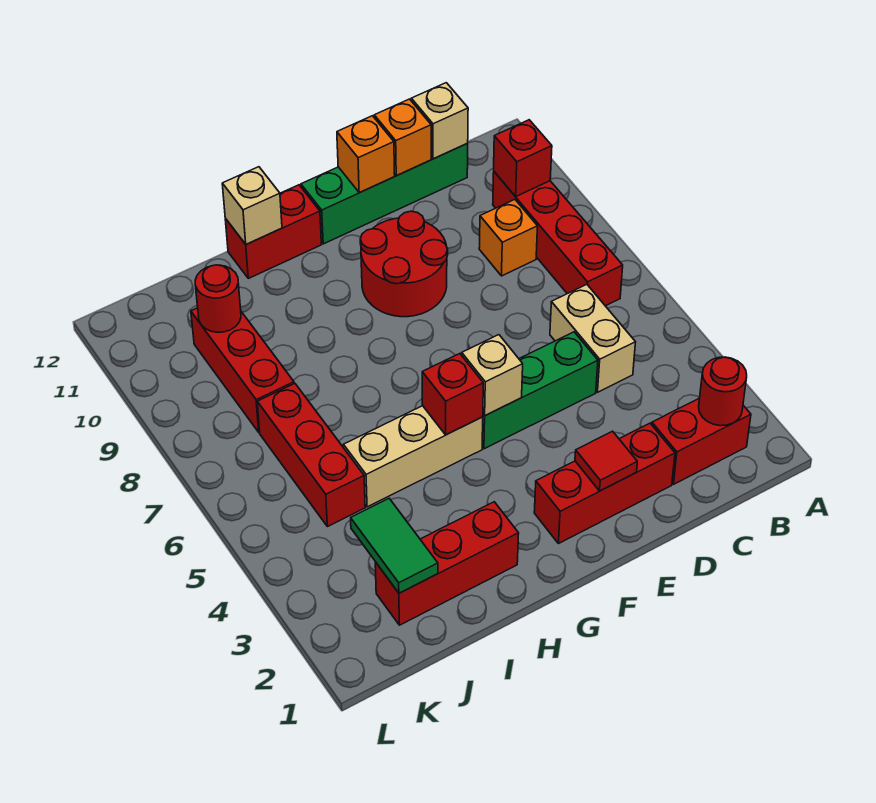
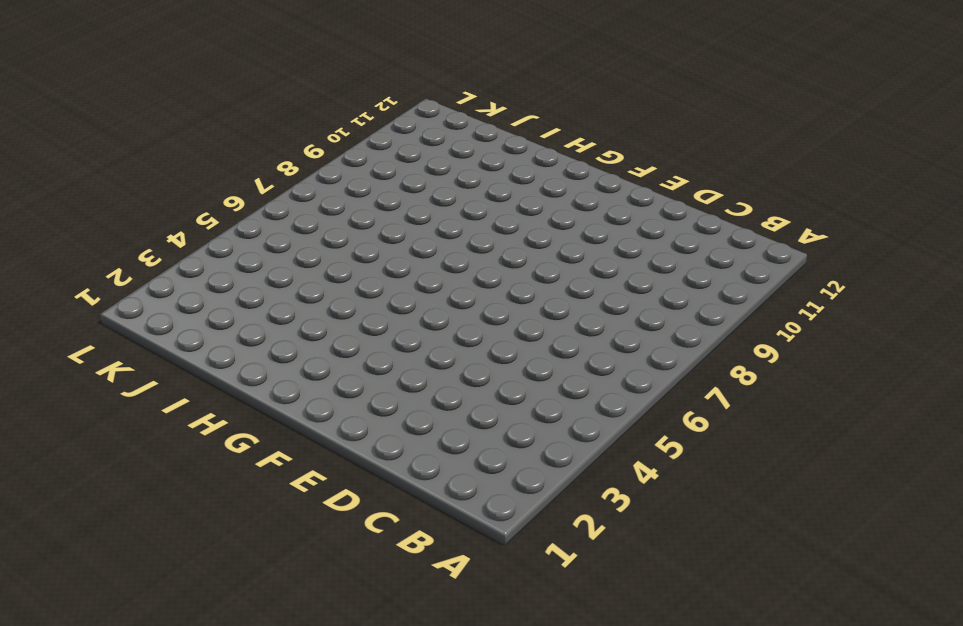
none -> red 1x2 brick [652,398,751,484]
none -> red 1x4 brick [493,172,623,306]
none -> tan 1x2 brick [550,284,636,392]

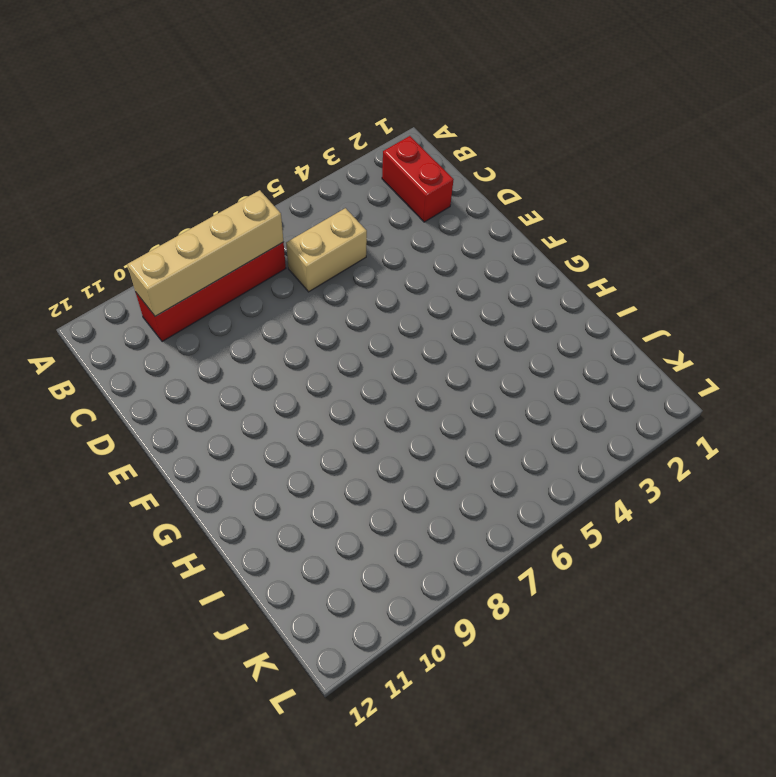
tan 1x4 brick [127,190,283,316] -> red 1x1 brick [494,120,552,196]
none -> orange 1x1 brick [479,200,537,276]
none -> green 1x4 brick [301,143,468,244]
none -> red 1x3 brick [534,423,675,544]

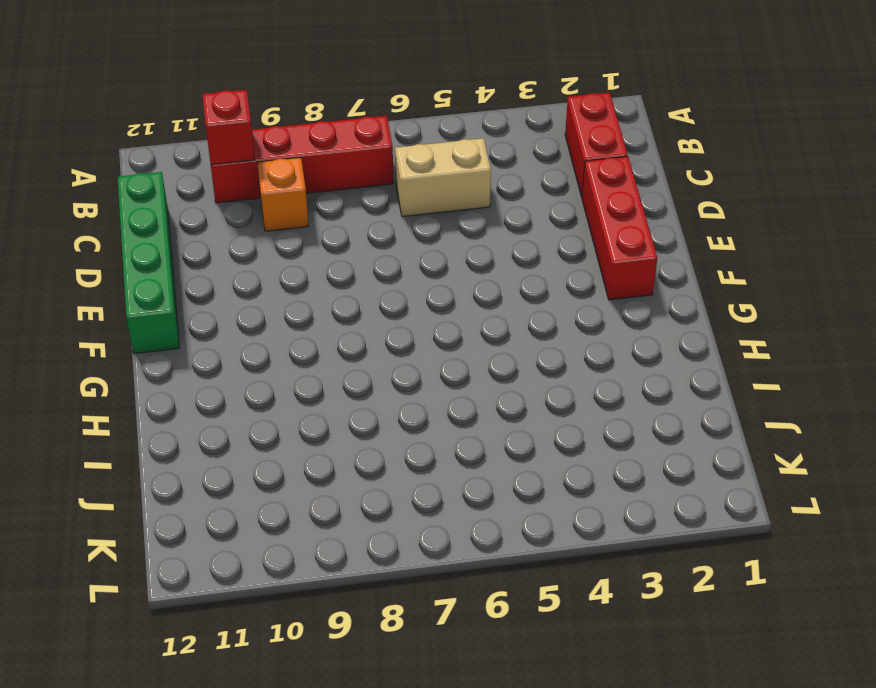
none -> green 1x3 brick [482,332,598,449]
none -> red 2x2 round brick [360,211,448,317]
none -> tan 1x3 brick [344,406,483,507]

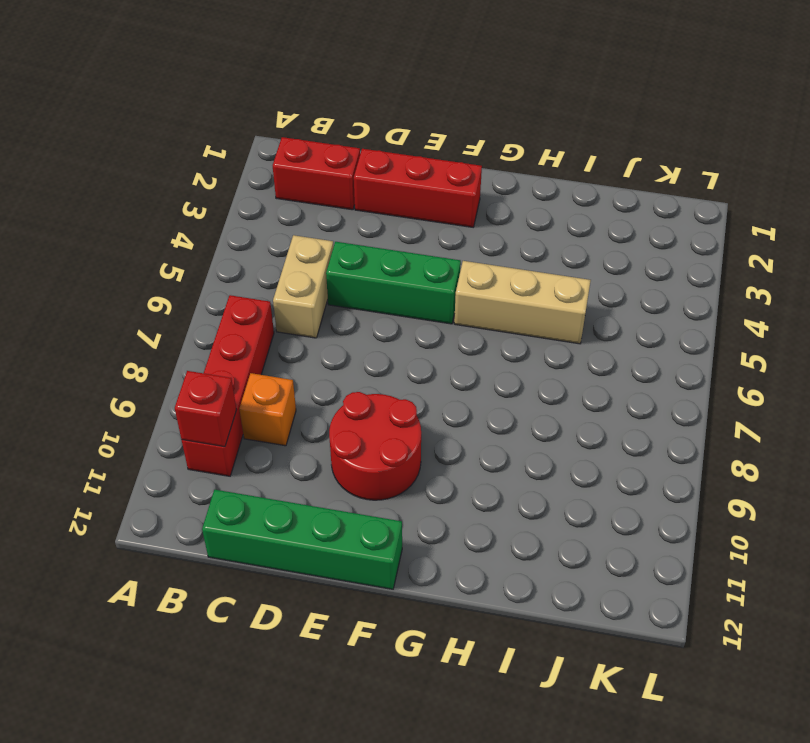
none -> red 1x2 brick [225,185,322,278]
none -> red 1x3 brick [375,502,519,625]
none -> red 1x3 brick [257,383,365,527]

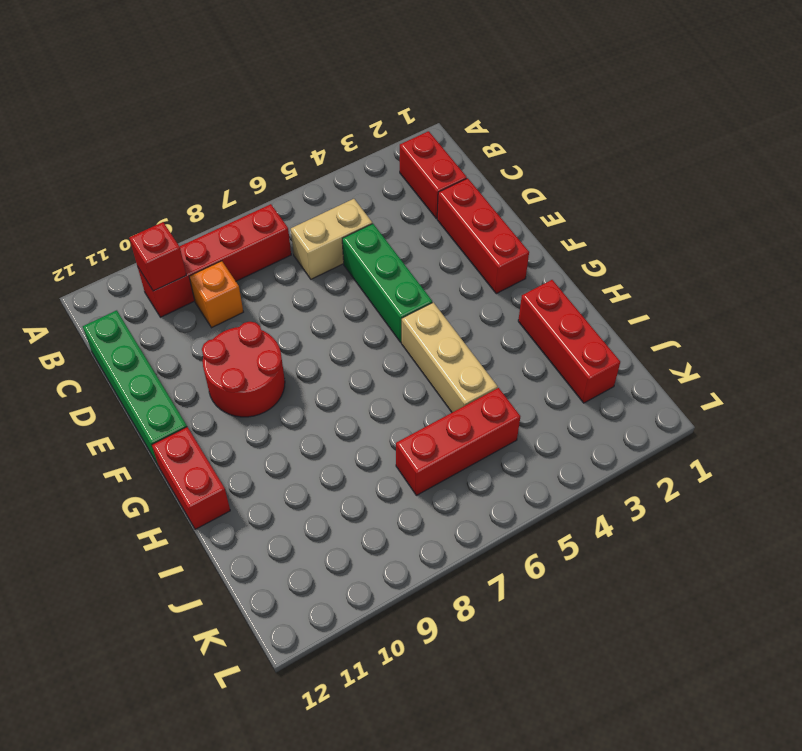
none -> red 1x3 brick [191,308,294,432]
none -> red 1x1 round brick [699,357,747,426]
none -> tan 1x1 brick [411,83,468,159]

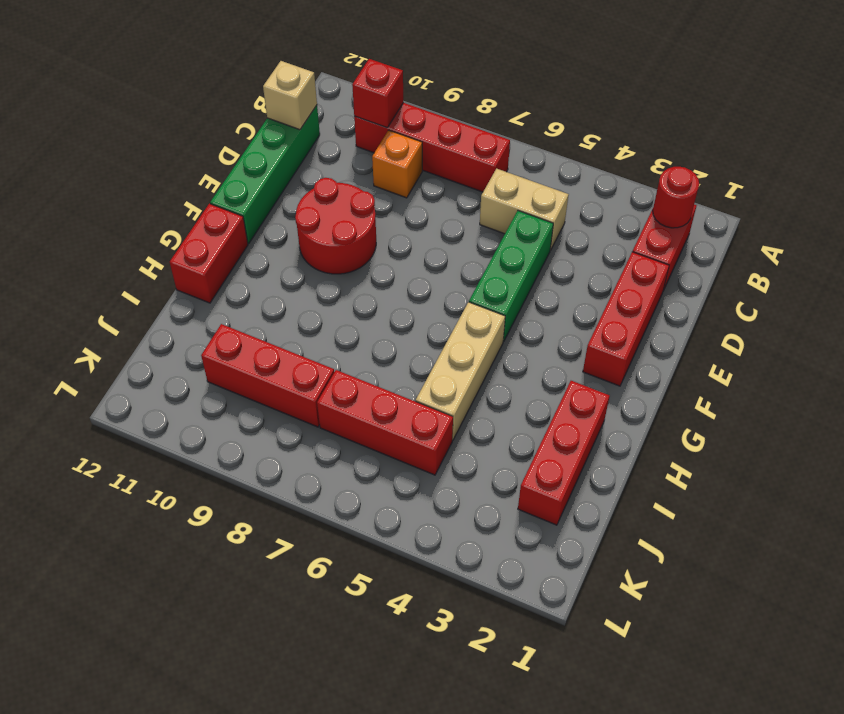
none -> orange 1x1 brick [374,99,431,176]
none -> red 1x1 tile [575,431,637,491]
none -> orange 1x1 brick [337,116,395,193]

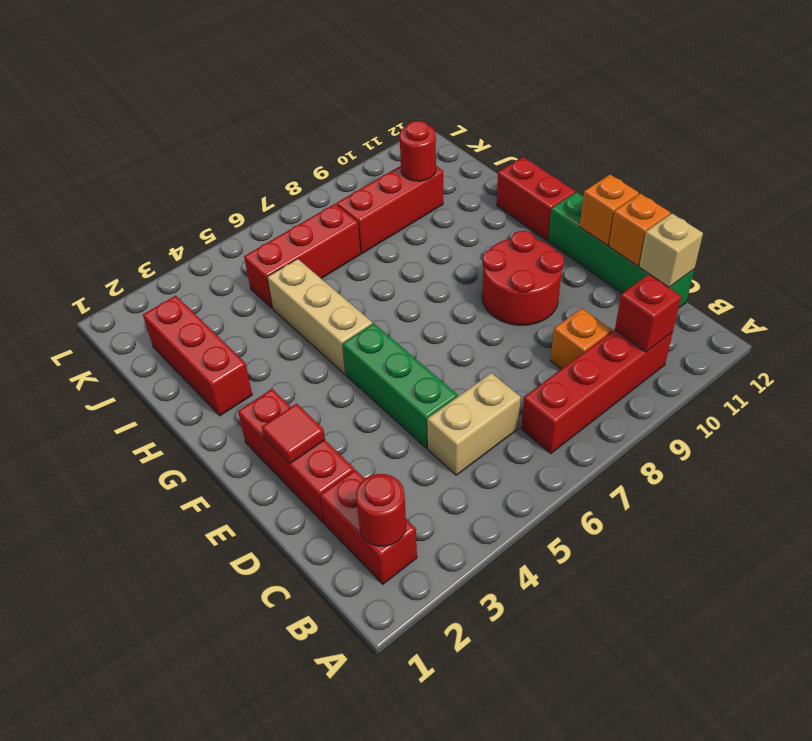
none -> tan 1x1 brick [462,335,523,416]
none -> red 1x1 brick [422,354,483,435]
none -> tan 1x1 brick [222,167,282,244]

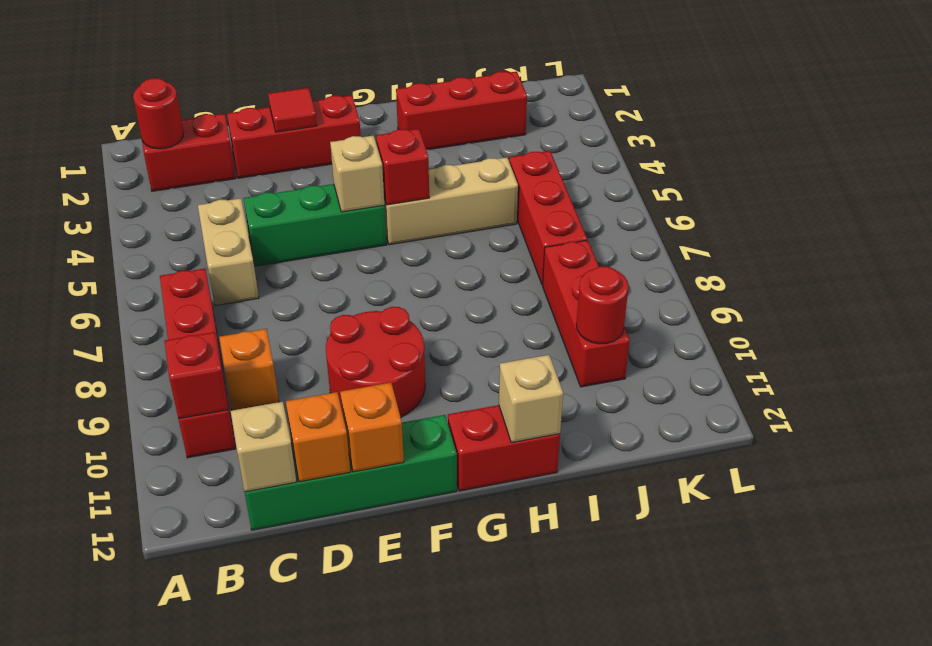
none -> green 1x2 tile [351,499,438,593]

